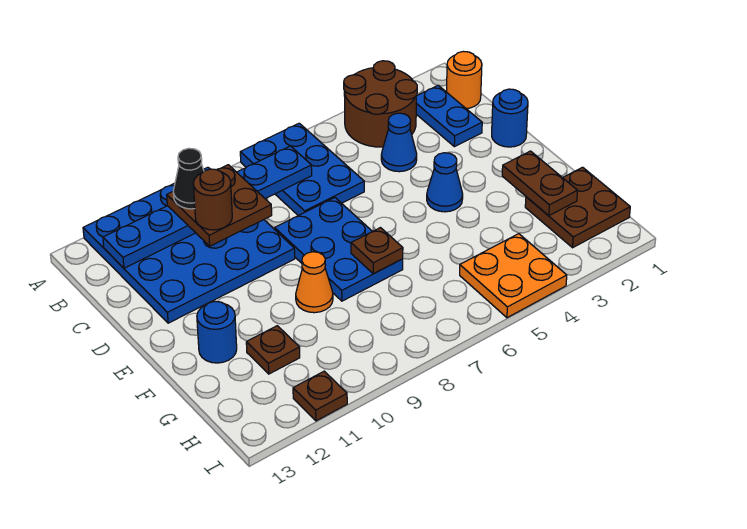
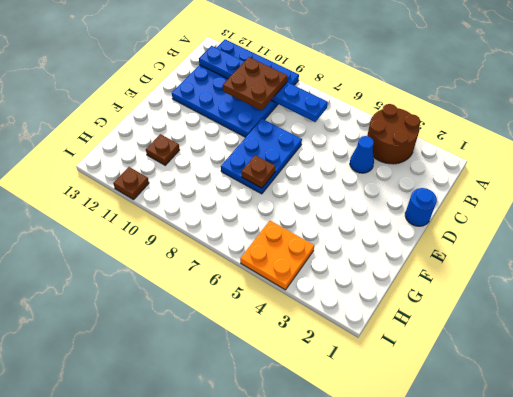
none -> blue 2x3 plate [240,123,364,216]
none -> orange 1x1 round brick [446,51,482,109]
none -> blue 1x2 plate [416,85,482,147]

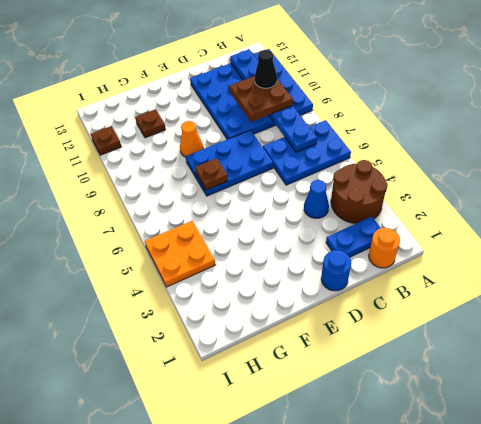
none -> blue 1x1 cone [427,153,463,212]
none -> blue 1x1 round brick [197,301,237,363]
none -> brown 2x2 plate [525,167,630,248]

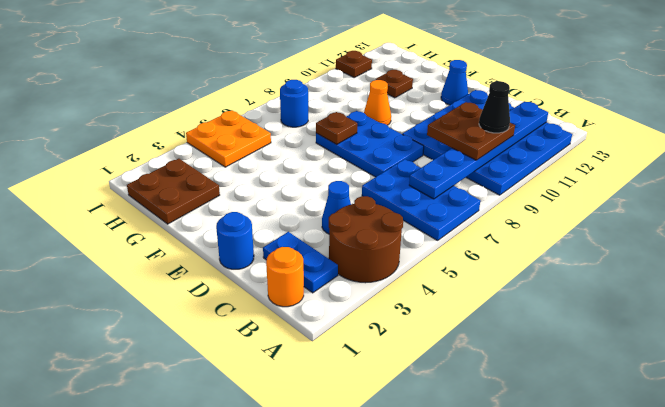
blue 1x1 cone [441,60,468,105] -> blue 1x1 cone moved to [427,153,463,212]
blue 1x1 round brick [280,80,308,127] -> blue 1x1 round brick moved to [197,301,237,363]
none -> brown 1x2 plate [502,151,577,216]
none -> brown 1x1 round brick [193,169,232,230]

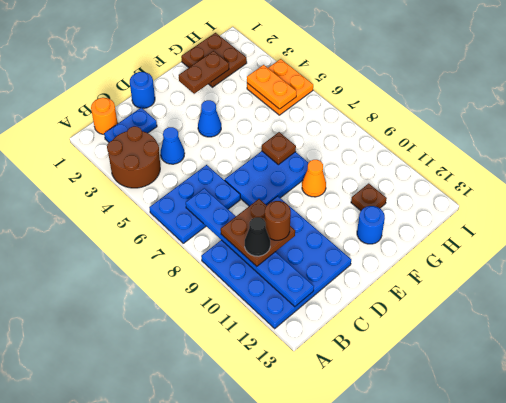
orange 1x2 plate [247,65,296,109] -> none
none -> brown 1x1 plate [293,371,347,421]

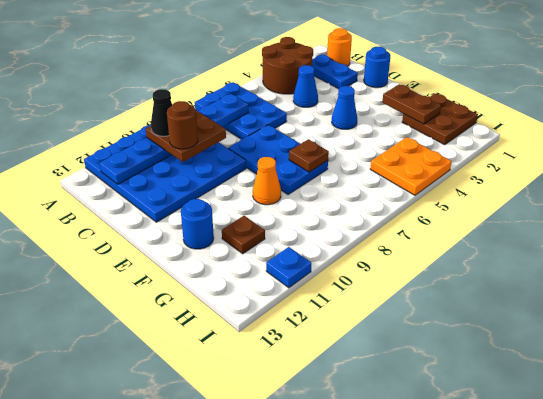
blue 1x1 plate [266,247,311,288] -> brown 1x1 plate [293,371,347,421]

